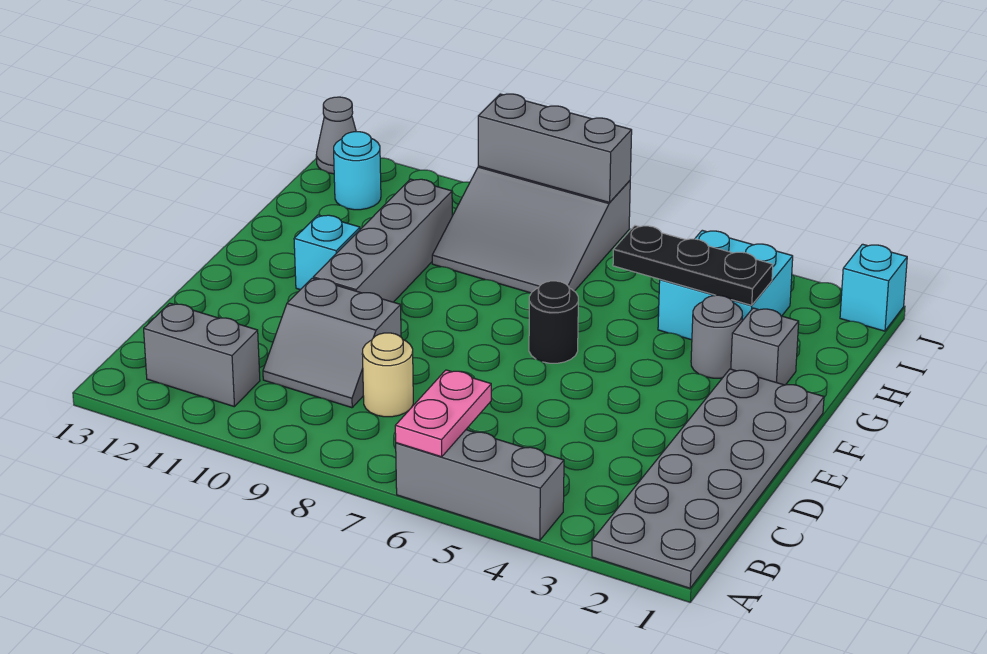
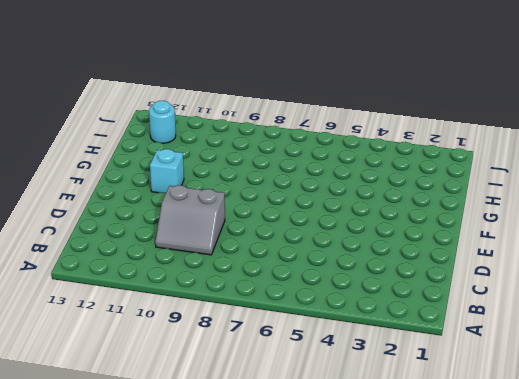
none -> grey 2x6 plate [592,369,824,588]
none -> grey 1x3 brick [396,430,564,540]
none -> grey 1x2 brick [144,303,260,407]

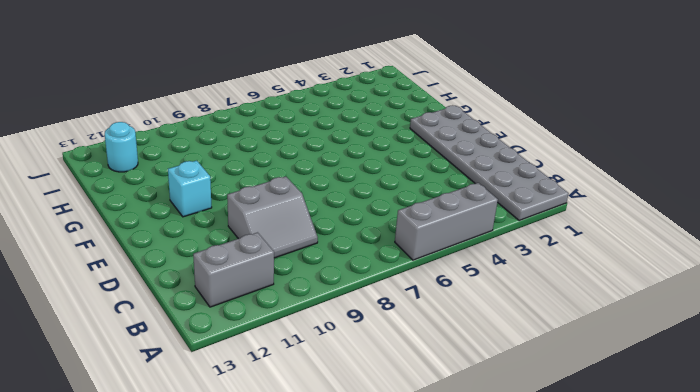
none -> tan 1x1 round brick [362,333,413,417]
none -> grey 1x4 brick [313,179,452,302]
none -> black 1x1 round brick [529,281,578,363]

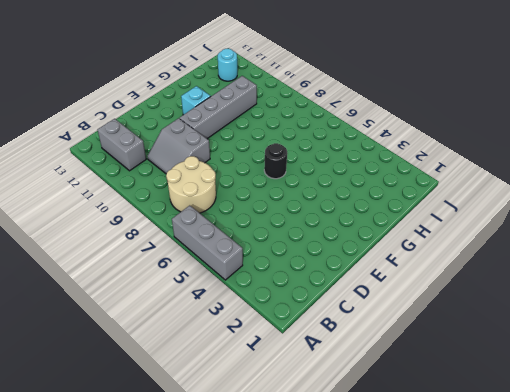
tan 2x2 round brick [166,156,216,213] -> tan 1x1 round brick [362,333,413,417]
none -> grey 2x6 plate [592,369,824,588]
none -> grey 1x1 brick [731,308,799,385]
none -> grey 1x1 round brick [691,295,742,378]

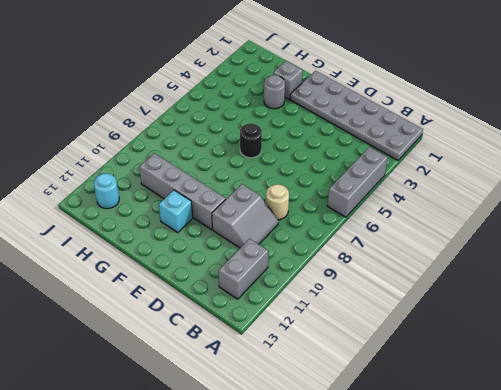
none -> cyan 2x2 brick [658,230,793,340]
none -> grey 3x3 slope [432,166,630,293]
none -> cyan 1x1 brick [840,244,907,331]

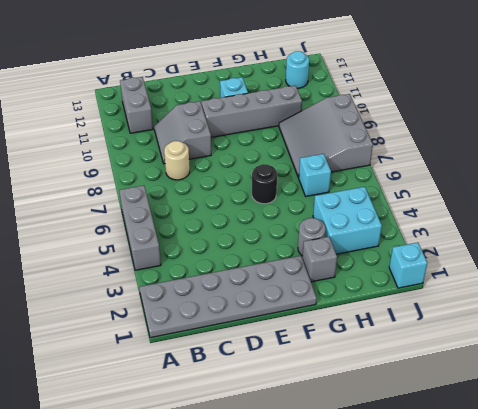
cyan 1x1 brick [299,154,331,196] -> none
none -> grey 1x1 cone [316,97,356,174]
none -> pink 1x2 plate [395,370,491,457]
none -> black 1x3 plate [613,226,773,305]

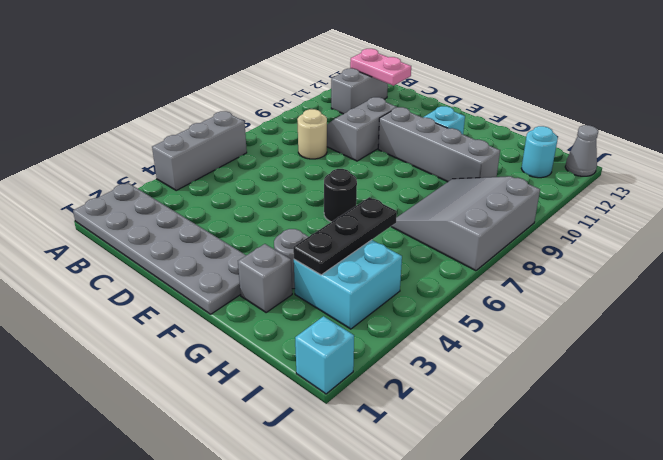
pink 1x2 plate [350,49,411,86] -> pink 1x2 plate moved to [395,370,491,457]
none -> grey 1x3 brick [478,94,632,202]

